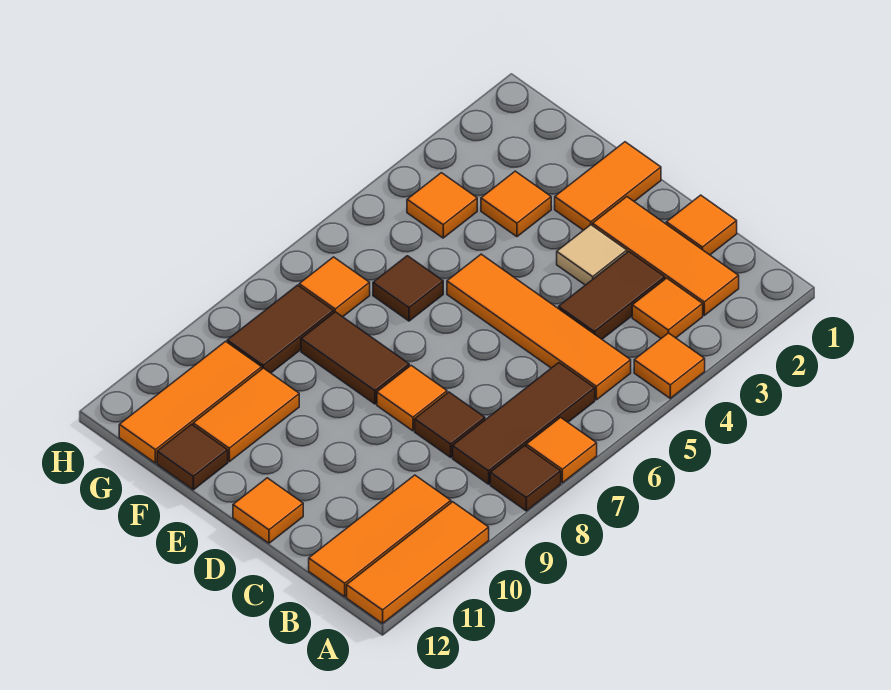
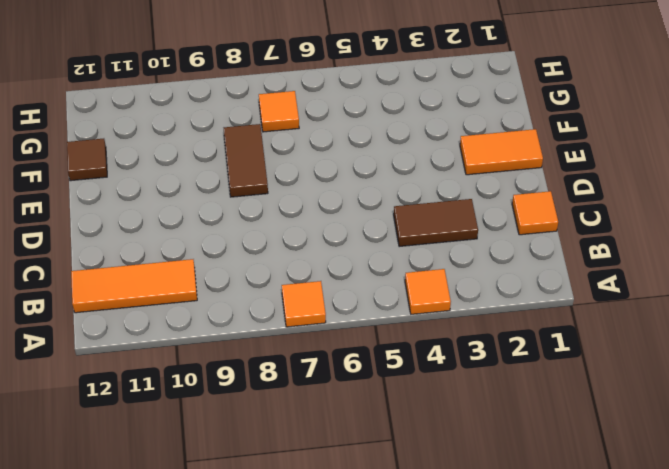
none -> brown 1x1 tile [490,446,561,511]
none -> orange 1x3 tile [347,502,489,623]
none -> orange 1x3 tile [593,197,739,315]

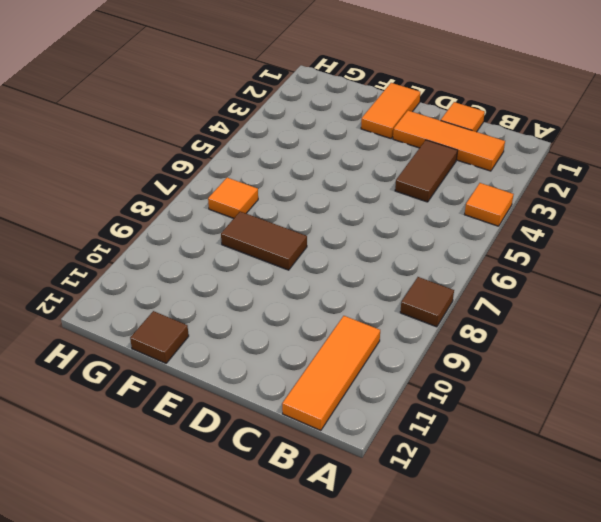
none -> orange 1x1 tile [526,417,597,483]
none -> orange 1x3 tile [347,502,489,623]
none -> orange 1x1 tile [632,278,703,338]

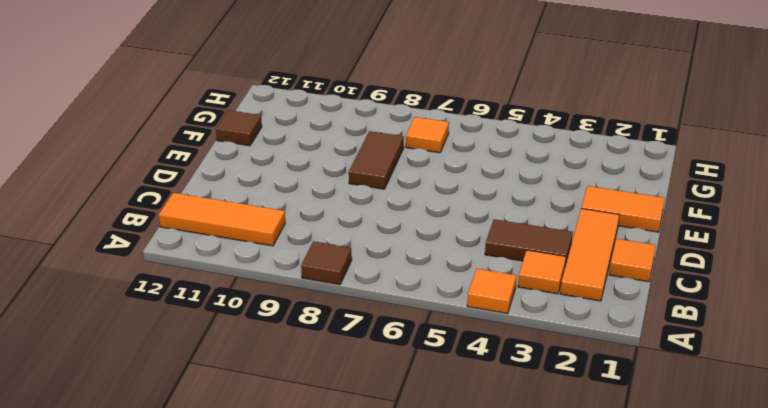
none -> orange 1x1 tile [526,417,597,483]
none -> orange 1x3 tile [347,502,489,623]
none -> orange 1x4 tile [447,254,631,400]

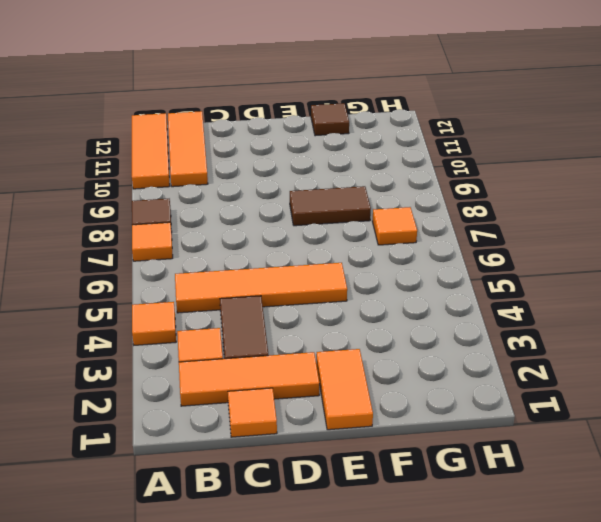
none -> brown 1x3 tile [453,363,595,484]
none -> brown 1x1 tile [415,392,485,457]
none -> tan 1x1 tile [557,225,627,285]

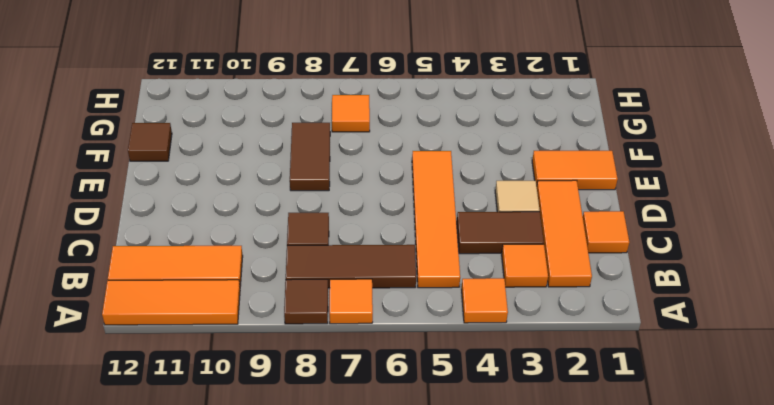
none -> orange 1x1 tile [377,366,447,431]
none -> orange 1x1 tile [233,478,303,543]
none -> orange 1x1 tile [481,171,551,237]

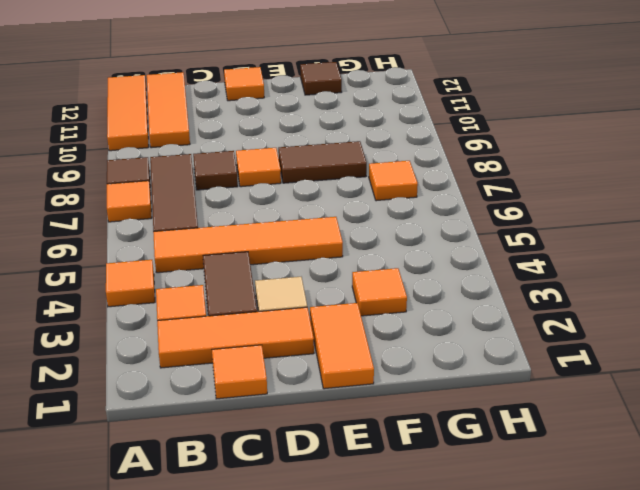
none -> brown 1x1 tile [373,256,443,321]
none -> orange 1x2 tile [193,368,299,462]
none -> orange 1x1 tile [407,173,477,238]

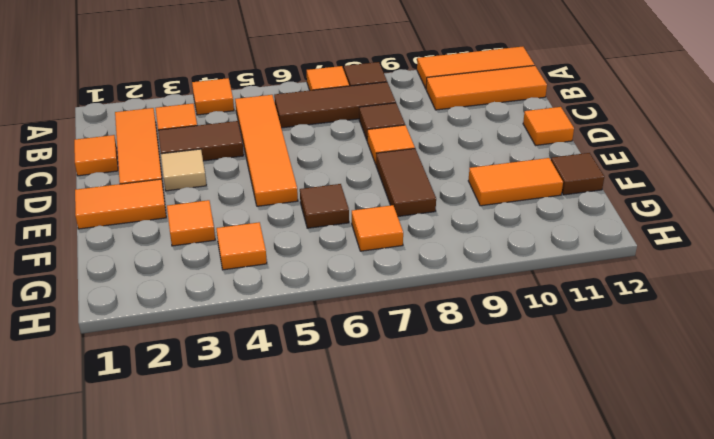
none -> brown 1x2 tile [227,285,334,373]
none -> orange 1x3 tile [119,341,262,463]

